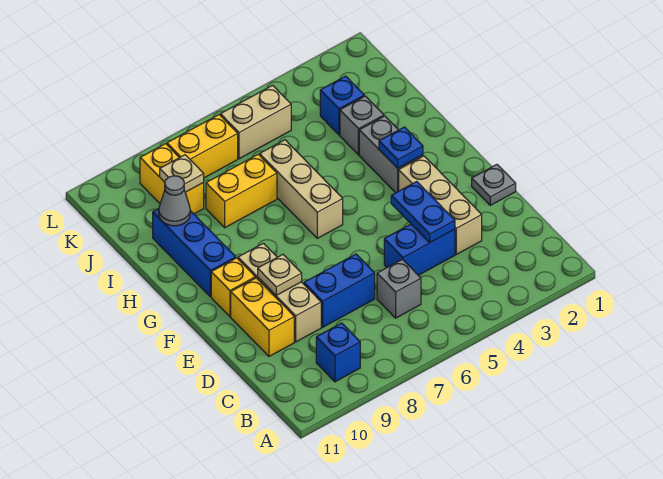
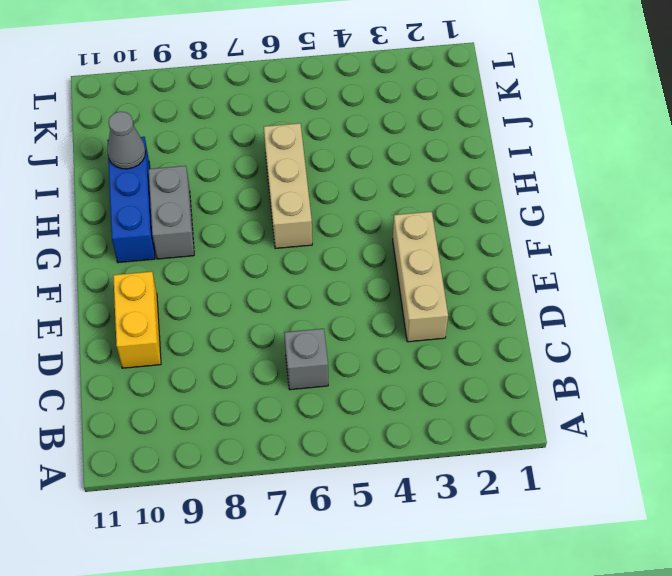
grey 1x2 brick [149,166,194,259] -> grey 1x2 brick moved to [359,116,423,193]
none -> blue 1x1 brick [316,323,360,382]
none -> blue 1x2 brick [384,224,455,275]
none -> blue 1x2 brick [304,254,375,327]

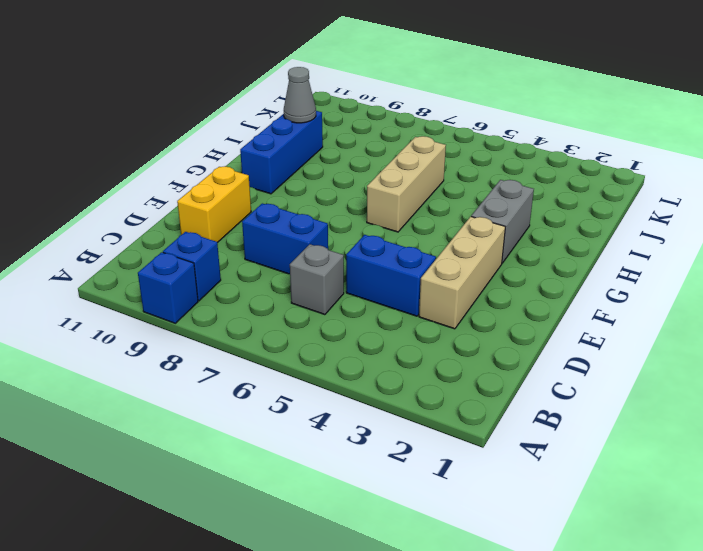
blue 1x1 brick [138,252,198,323] -> blue 1x1 brick moved to [320,76,364,135]
none -> tan 1x3 brick [238,243,321,342]
none -> grey 1x1 plate [472,165,516,205]
none -> yellow 1x1 brick [211,258,255,317]

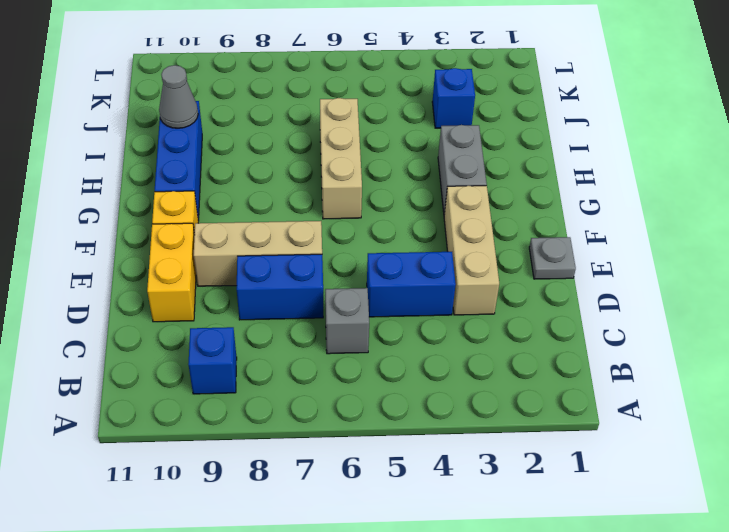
tan 1x3 brick [194,221,322,286] -> tan 1x3 brick turned to [238,243,321,342]
none -> grey 1x1 brick [340,96,384,155]
none -> yellow 1x2 brick [206,154,277,228]
none -> yellow 1x2 brick [140,144,204,214]

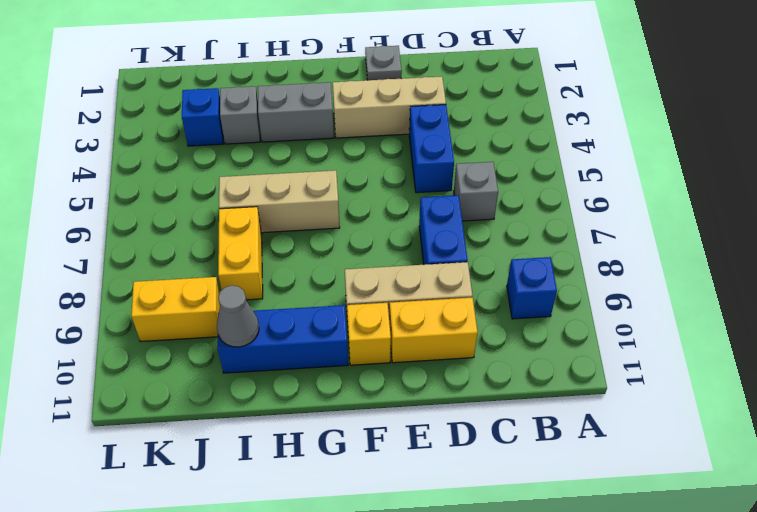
none -> tan 1x2 brick [220,85,291,159]
none -> yellow 1x2 brick [167,115,238,178]
none -> blue 1x2 plate [391,182,455,242]

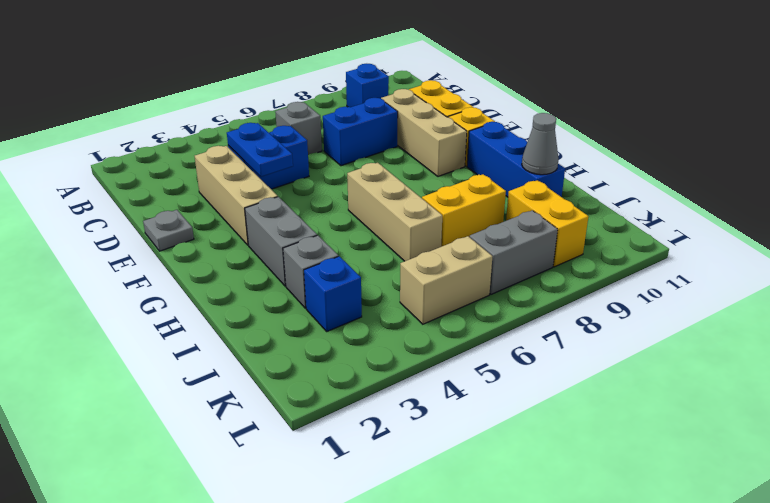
grey 1x2 brick [470,210,558,294] -> yellow 1x2 brick [167,115,238,178]
none -> tan 1x1 plate [258,255,302,295]
none -> blue 1x1 plate [379,127,423,168]
none -> tan 1x1 plate [160,155,204,192]

